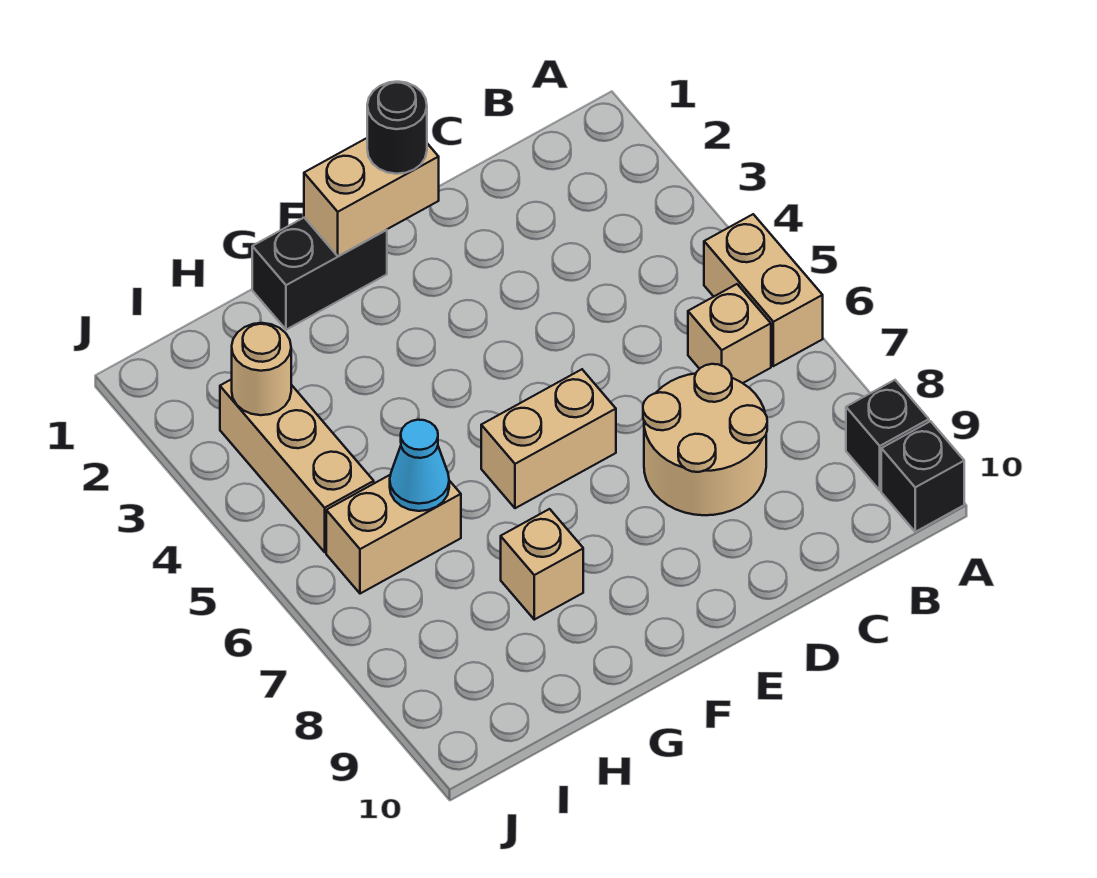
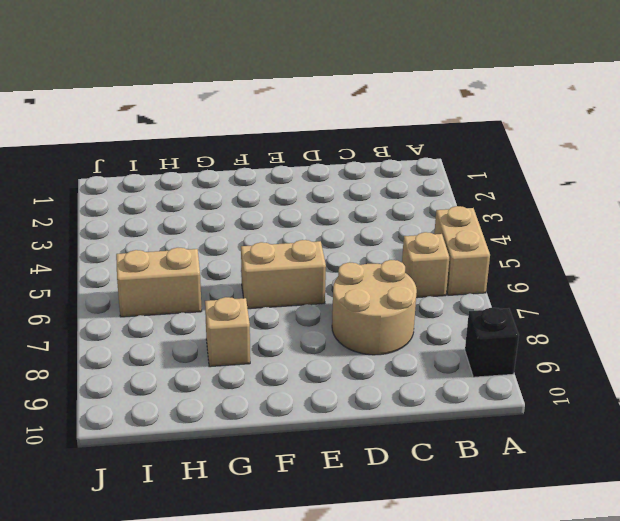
none -> black 1x1 brick [881,421,964,532]
none -> black 1x2 brick [252,218,387,330]
none -> tan 1x3 brick [220,379,374,552]

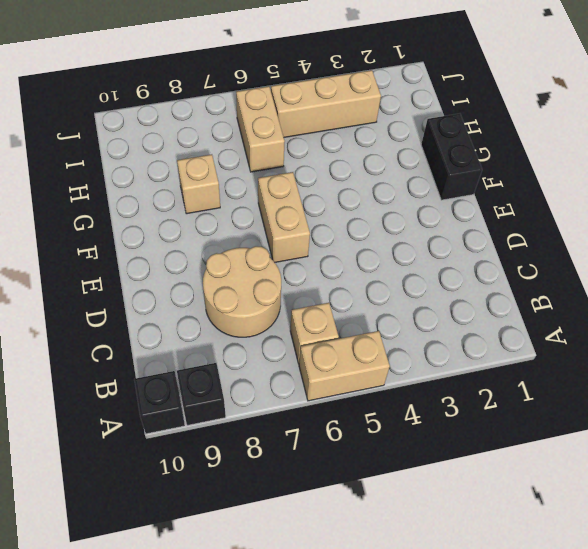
none -> tan 1x2 brick [304,138,439,256]
none -> cyan 1x1 cone [390,420,449,511]
none -> tan 1x1 round brick [232,323,291,415]

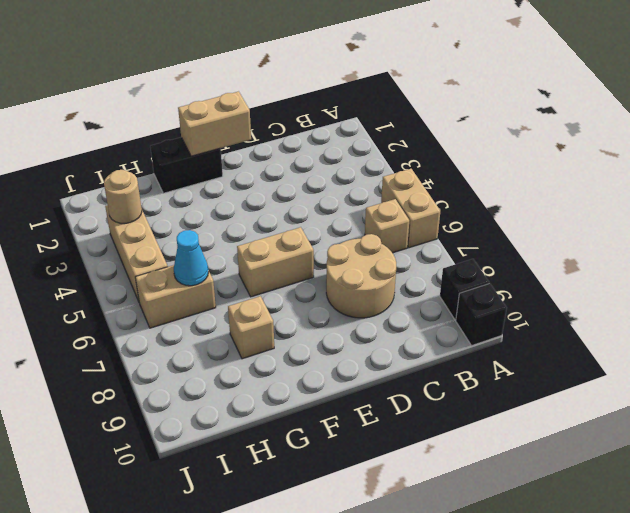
none -> black 1x1 round brick [367,82,427,174]

